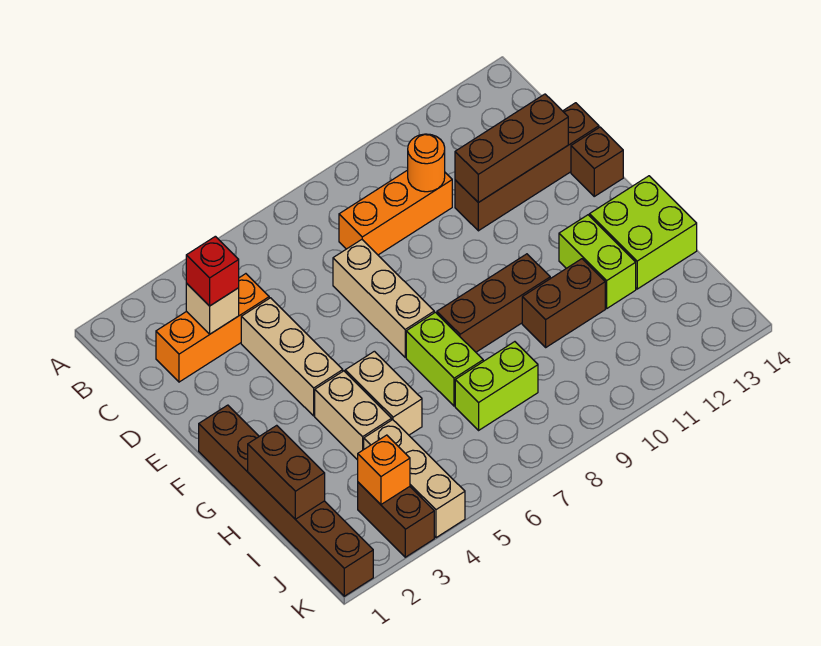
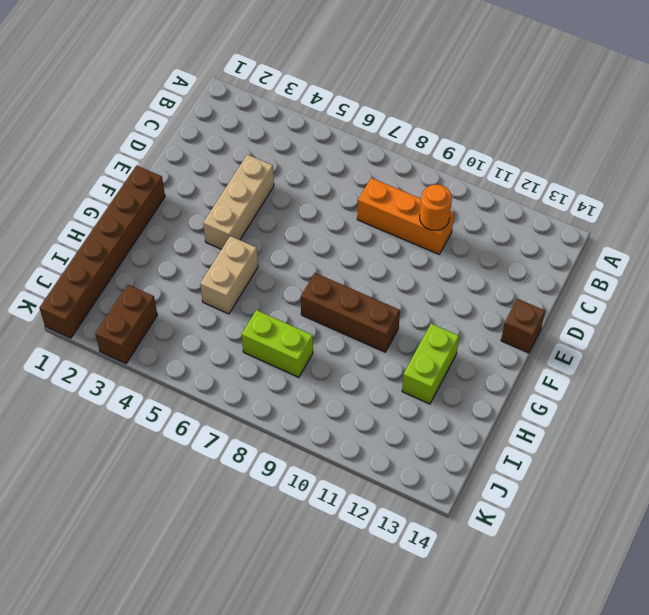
none -> orange 1x3 brick [156,274,269,382]
none -> tan 1x3 brick [333,240,434,357]
none -> brown 1x4 brick [455,103,599,231]

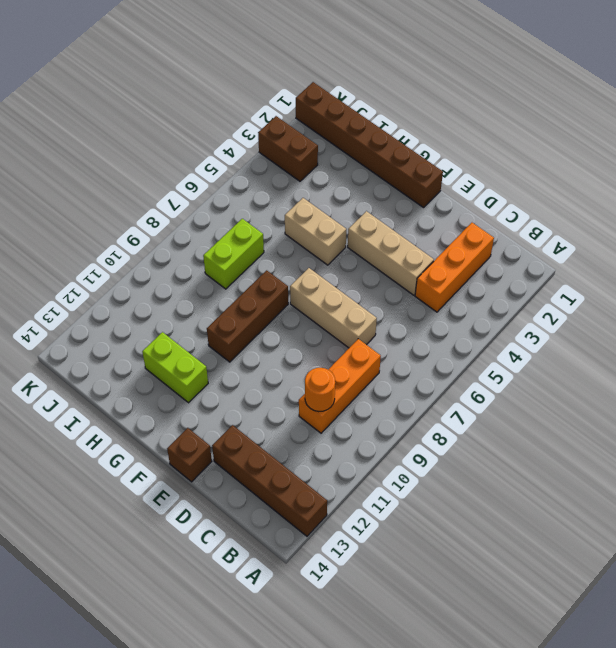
brown 1x4 brick [212,425,327,536] -> brown 1x4 brick turned to [455,103,599,231]
none -> tan 1x2 brick [315,371,392,460]
none -> lime 1x2 brick [406,312,483,406]
none -> lime 2x2 brick [589,176,697,289]

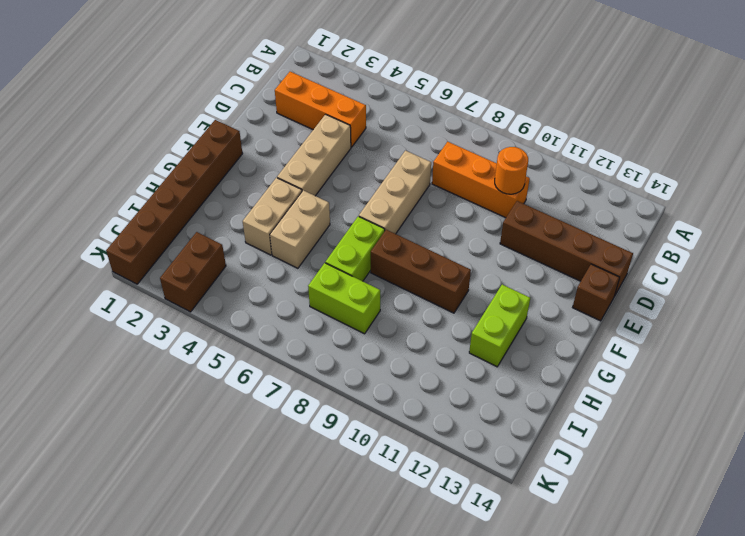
none -> lime 2x2 brick [589,176,697,289]
none -> brown 1x2 brick [522,259,605,347]
none -> tan 1x3 brick [364,420,465,538]

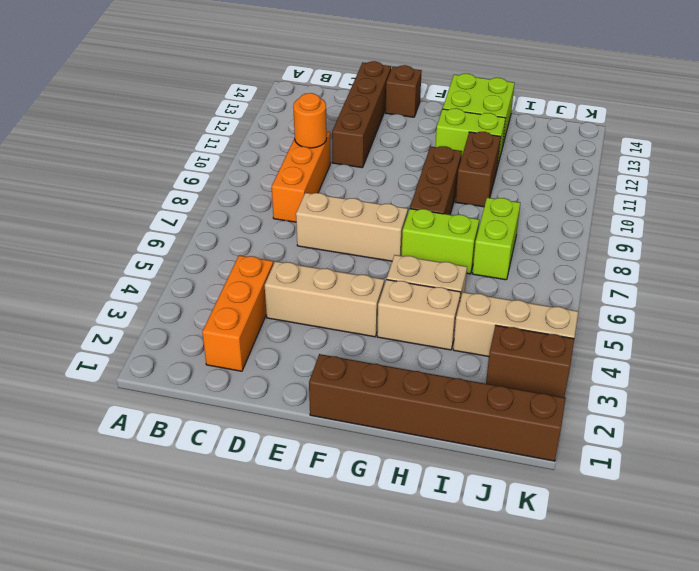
none -> tan 1x1 brick [186,283,239,334]
none -> brown 1x3 brick [455,94,568,203]
none -> brown 1x2 brick [248,425,325,519]

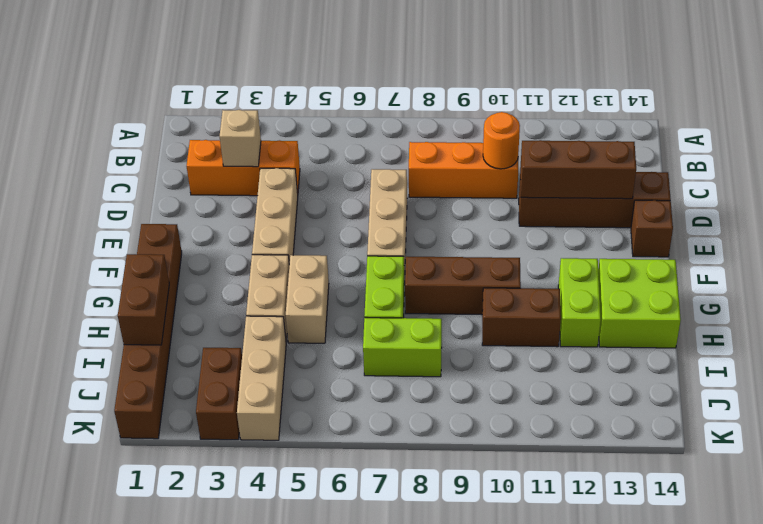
none -> orange 1x1 brick [358,435,410,504]
none -> red 1x1 brick [186,236,239,306]

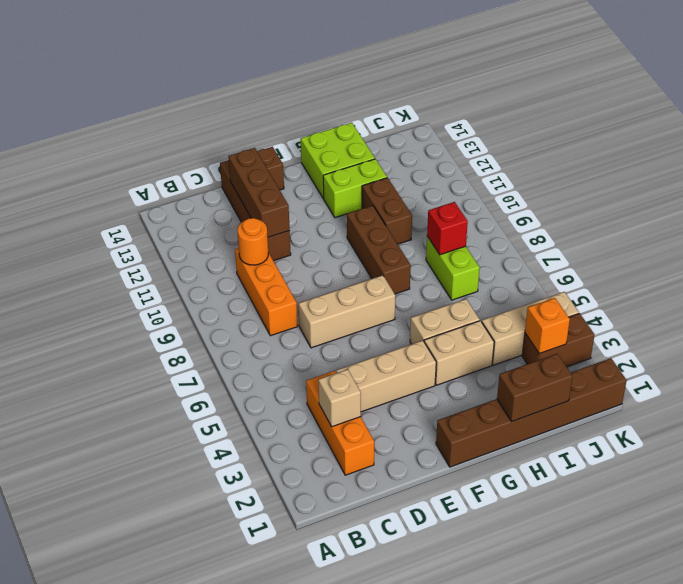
red 1x1 brick [427,202,468,255] -> red 1x1 brick moved to [186,236,239,306]
none -> lime 1x2 brick [406,312,483,406]

